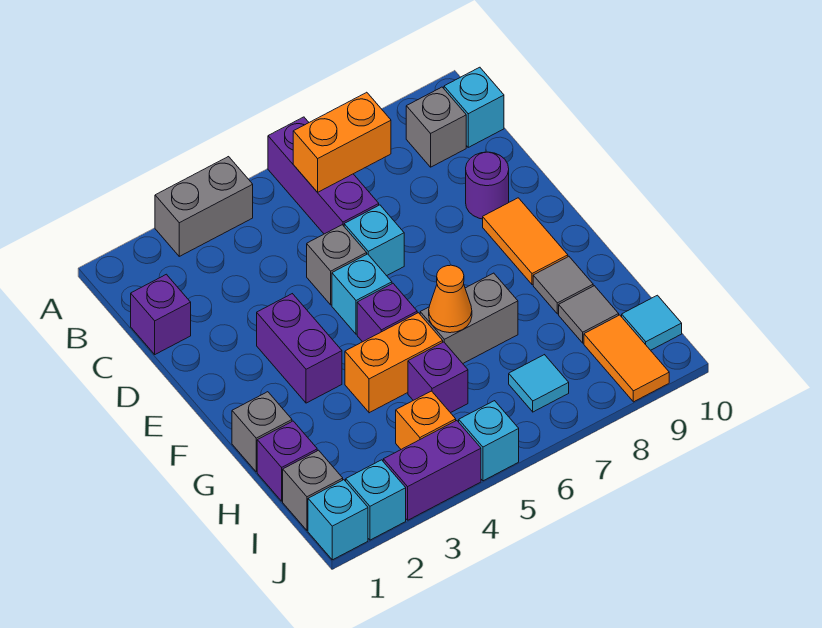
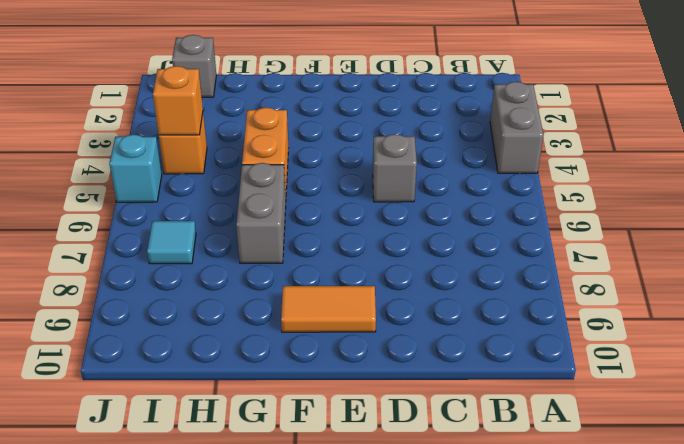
orange 1x1 brick [153,66,203,135] -> none
none -> purple 1x3 brick [268,117,379,234]
none -> grey 1x1 brick [406,87,466,167]
none -> cyan 1x1 brick [444,67,504,147]
none -> purple 1x1 brick [131,274,191,354]

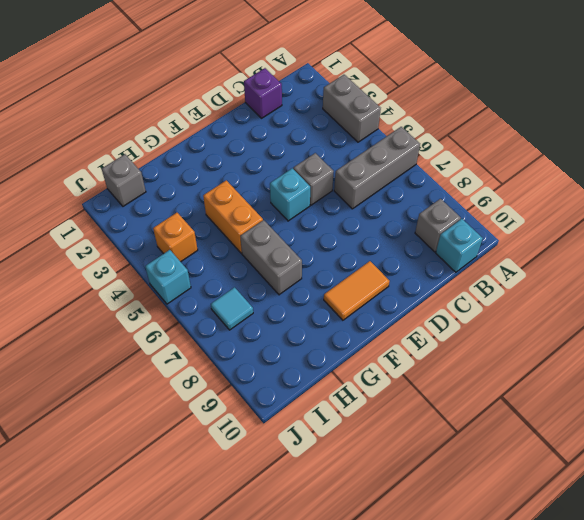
grey 1x3 brick [334,127,420,209] -> purple 1x3 brick [268,117,379,234]
none -> cyan 1x1 brick [344,205,404,276]
none -> purple 1x1 round brick [466,152,509,219]
none -> purple 1x2 brick [257,294,342,403]
none -> purple 1x1 brick [357,284,417,342]

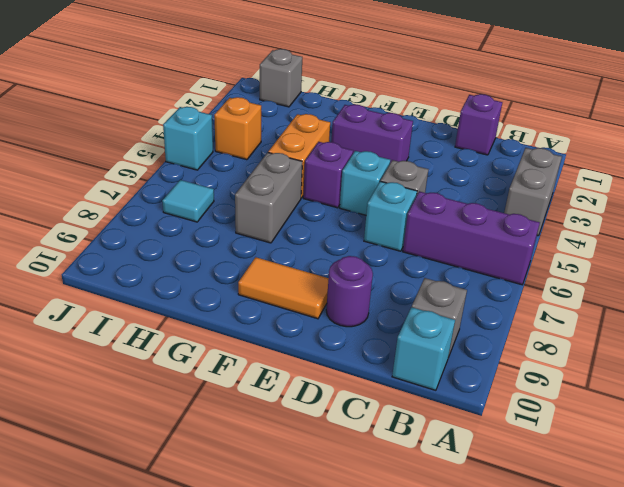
none -> grey 1x1 brick [232,392,292,472]
none -> grey 1x1 tile [533,257,593,314]
none -> purple 1x1 brick [257,421,317,501]
none -> purple 1x1 brick [408,342,468,413]

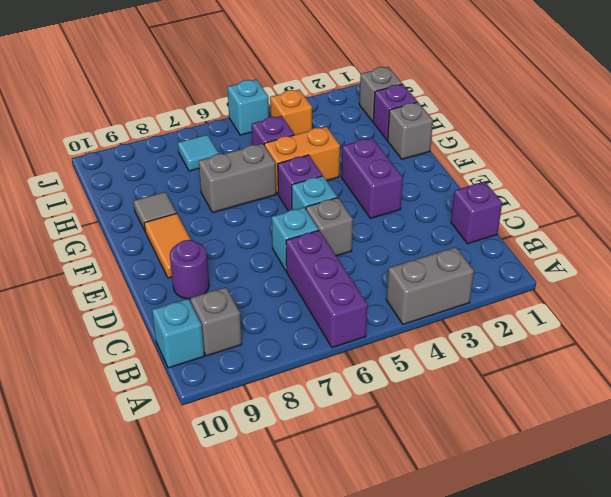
none -> grey 1x1 tile [559,286,619,343]
none -> orange 1x2 tile [584,315,669,402]
none -> cyan 1x1 tile [622,295,682,350]
none -> cyan 1x1 brick [308,480,368,560]

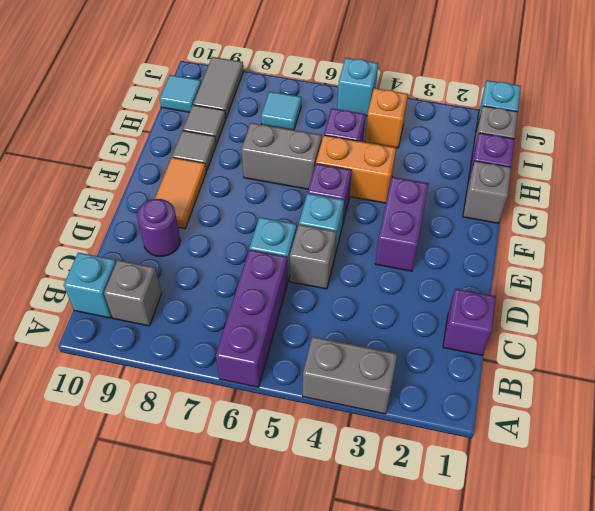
grey 1x2 tile [193,57,244,118] -> orange 1x2 tile [584,315,669,402]
none -> cyan 1x1 brick [346,460,406,540]
none -> purple 1x2 brick [383,421,481,520]
none -> orange 1x2 brick [293,92,391,192]
none -> orange 1x1 cone [429,265,472,333]

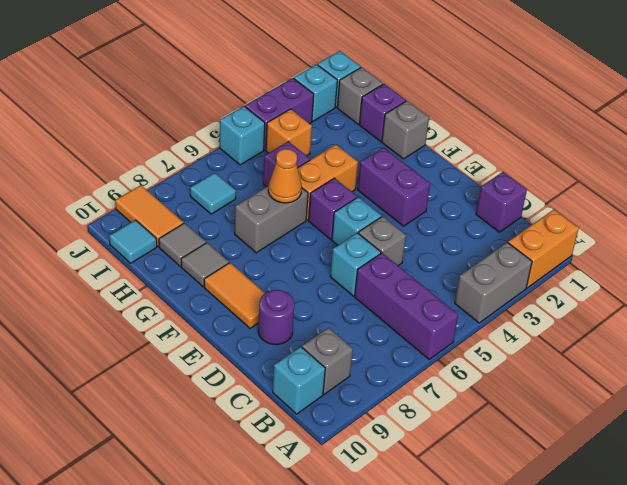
orange 1x2 brick [508,210,579,288] -> orange 1x2 brick moved to [293,92,391,192]

